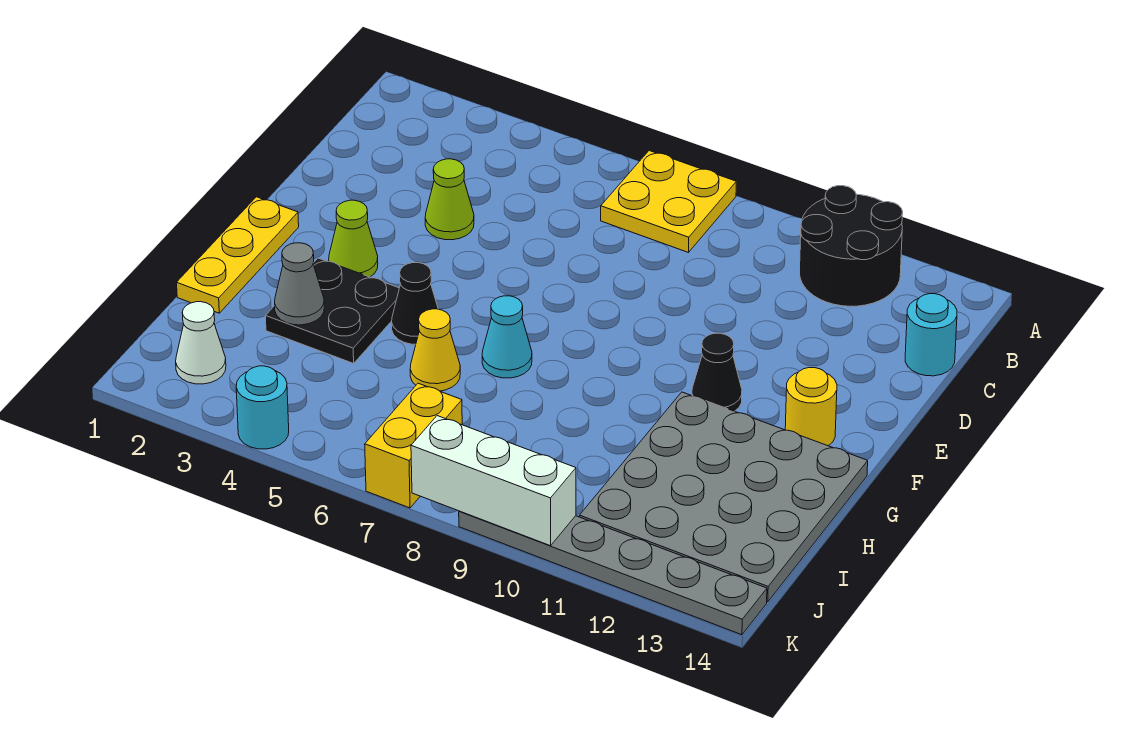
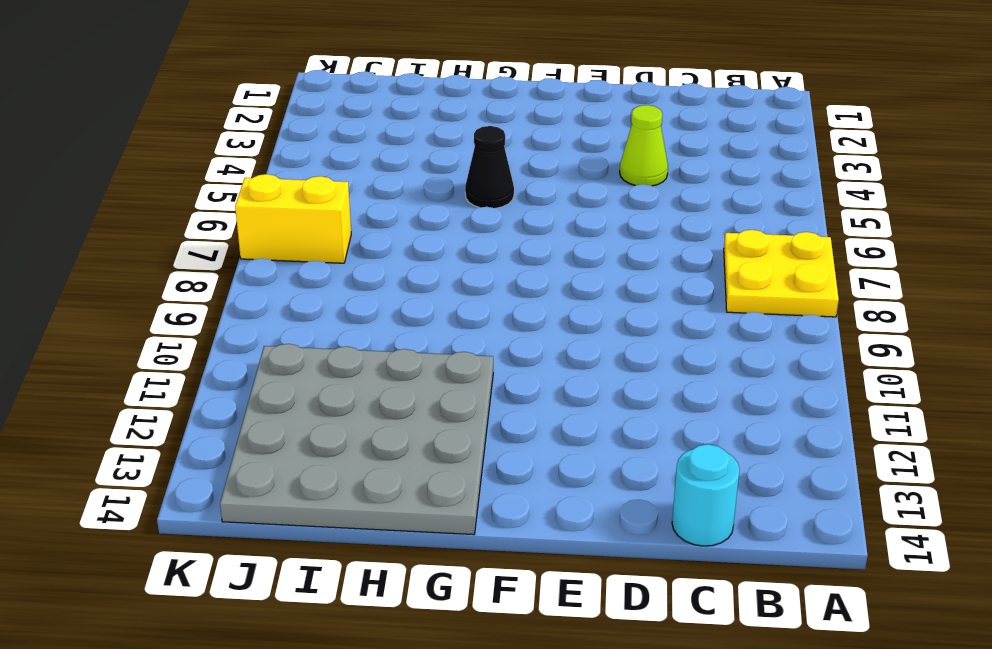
none -> black 2x2 round brick [800,186,903,306]
none -> yellow 1x3 plate [177,197,299,313]
none -> lime 1x1 cone [329,200,378,277]

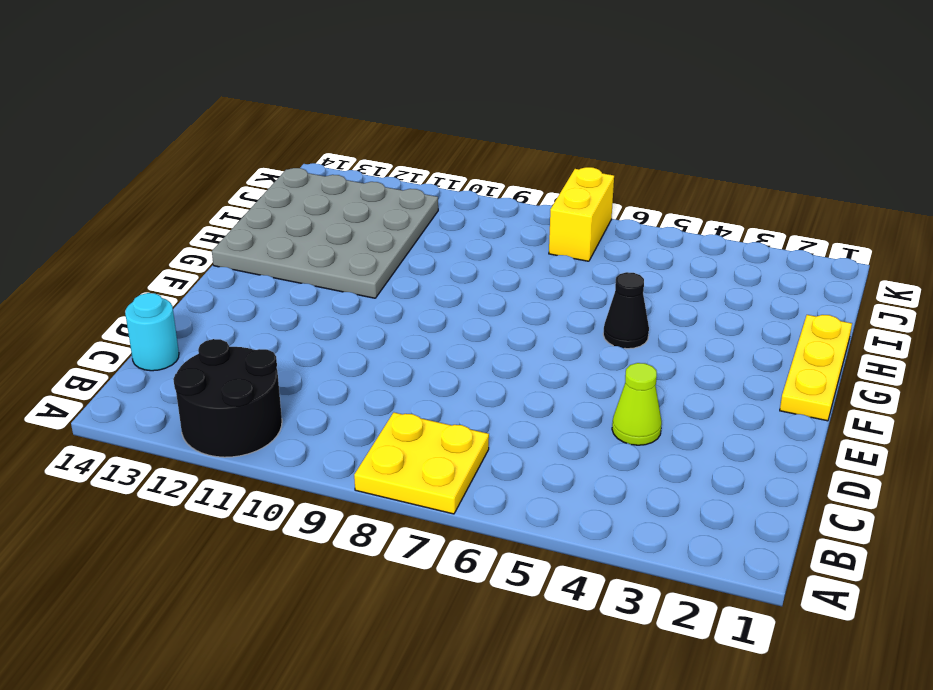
none -> lime 1x1 cone [329,200,378,277]
none -> black 1x1 cone [692,333,742,411]
none -> yellow 1x1 round brick [785,368,837,446]

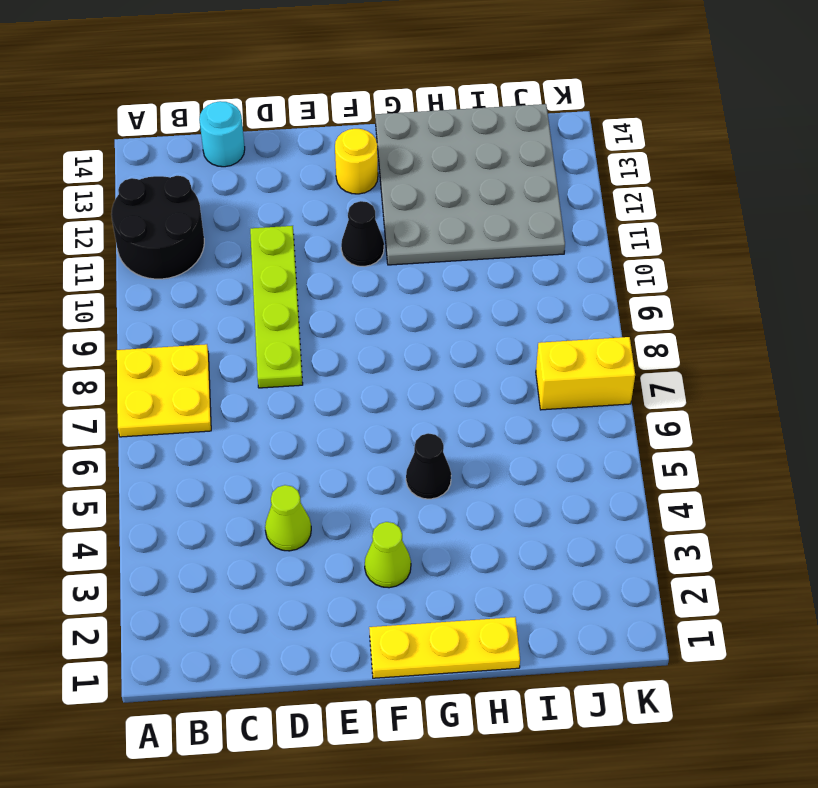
lime 1x4 plate [250,226,303,388] -> none
none -> black 2x2 plate [265,258,399,363]
none -> cyan 1x1 cone [482,296,532,378]
none -> yellow 1x1 cone [410,309,460,391]

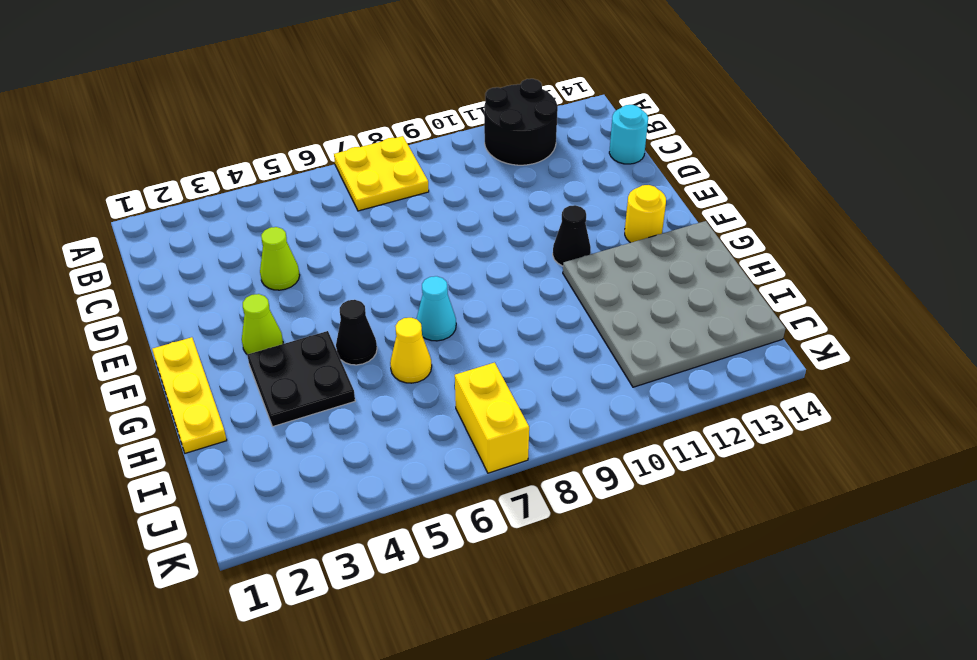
none -> white 1x1 cone [176,302,226,384]
none -> cyan 1x1 round brick [236,366,289,449]
none -> grey 1x6 plate [459,511,767,635]

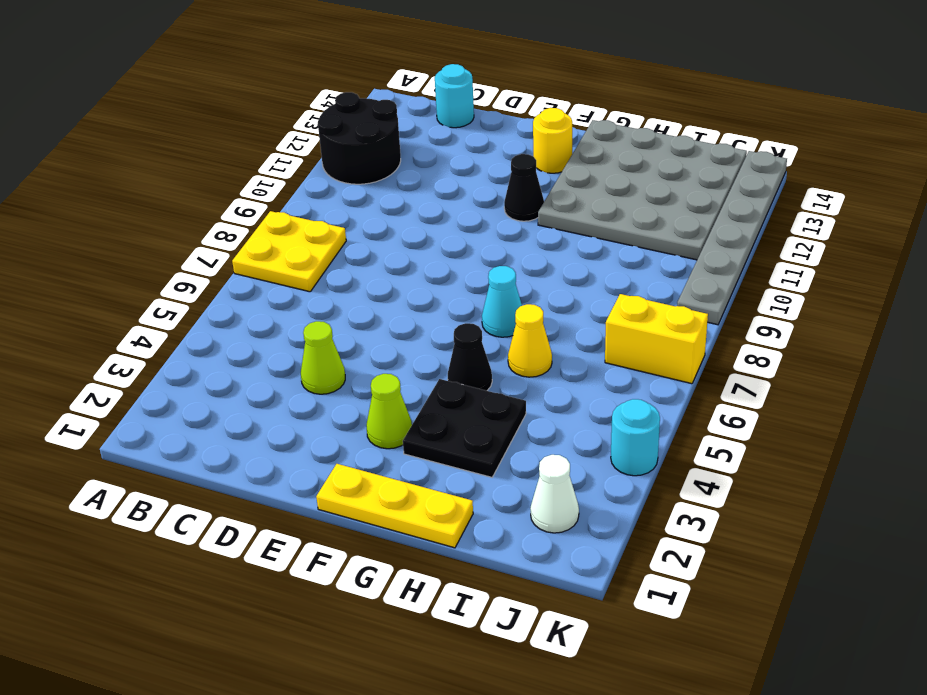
none -> grey 1x1 cone [275,243,324,325]
none -> white 1x3 brick [411,416,576,546]

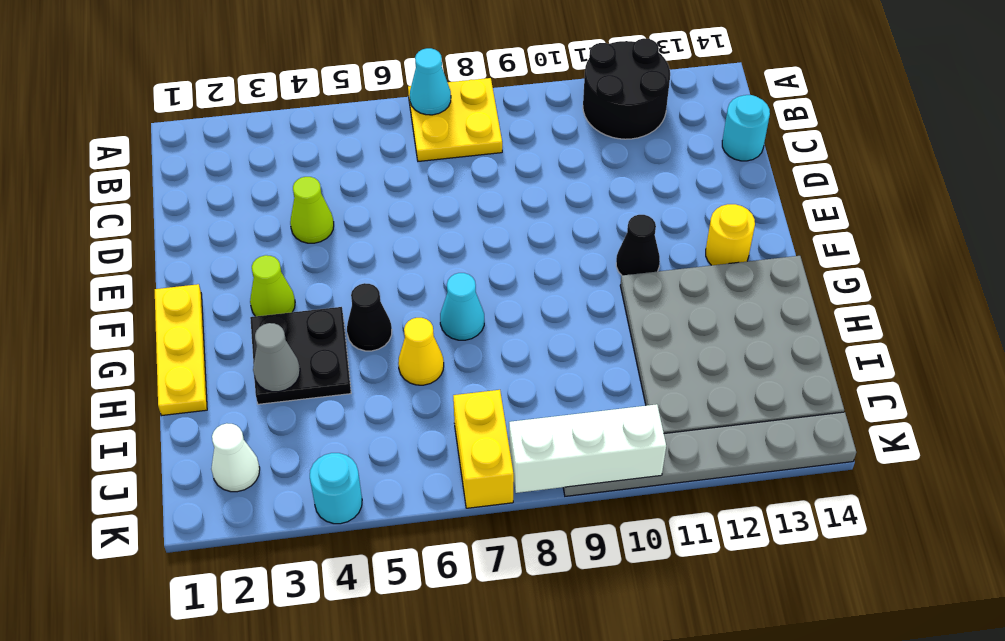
cyan 1x1 cone [410,48,451,115] -> none

